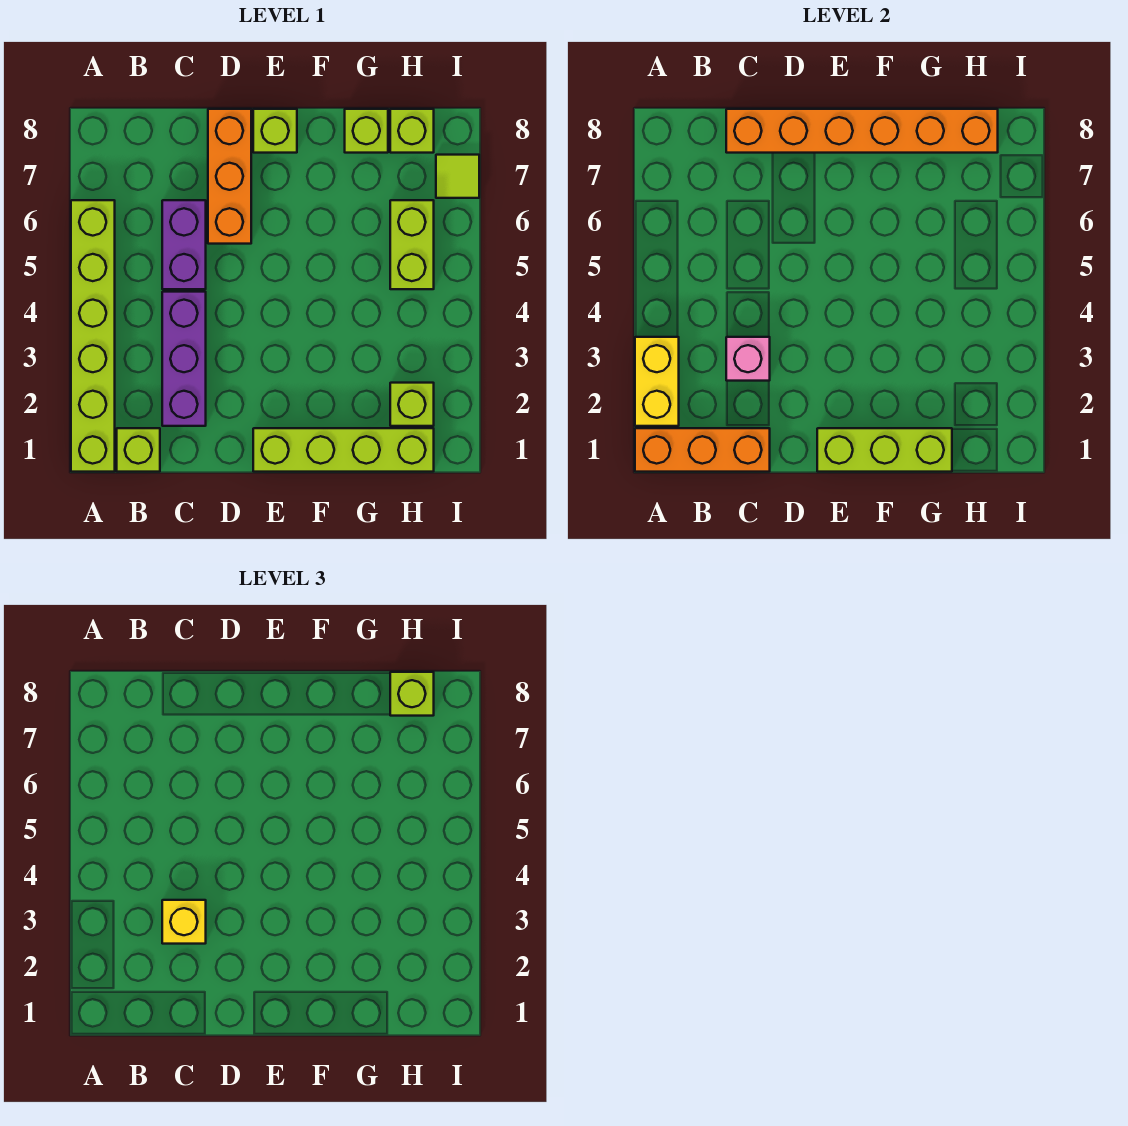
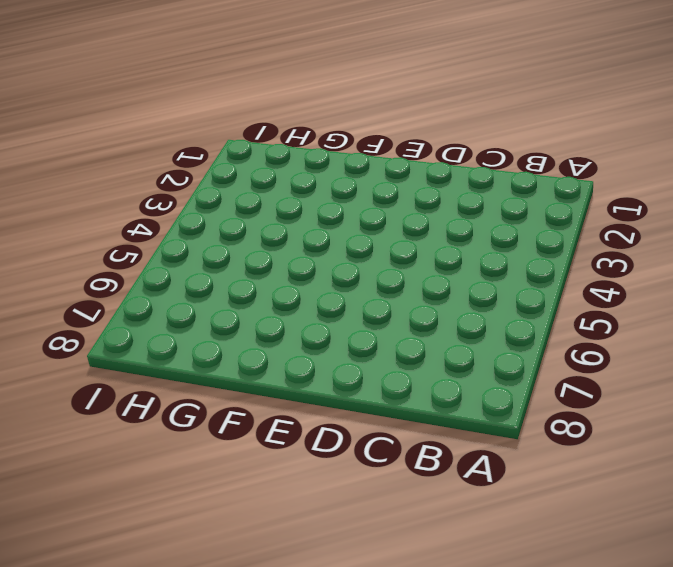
none -> lime 1x6 brick [71,200,115,472]
none -> lime 1x1 brick [117,428,160,472]
none -> purple 1x3 brick [162,292,206,426]

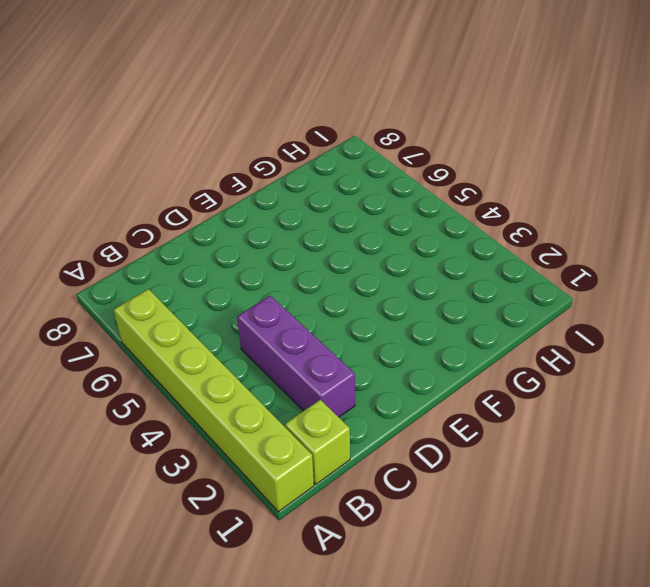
none -> purple 1x2 brick [162,200,206,289]
none -> orange 1x3 brick [208,109,251,244]
none -> lime 1x4 brick [253,428,434,472]

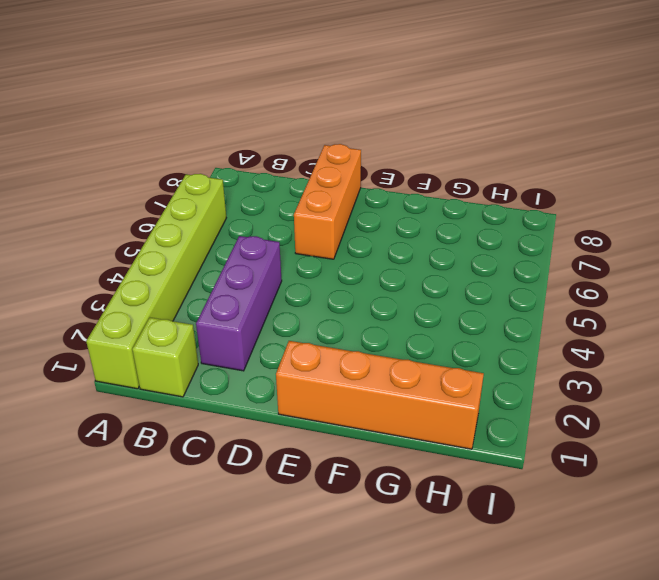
orange 1x4 brick [276,341,484,449] -> lime 1x4 brick [253,428,434,472]
none -> purple 1x2 brick [162,200,206,289]
none -> lime 1x1 brick [253,109,297,153]
none -> lime 1x1 brick [345,109,388,153]

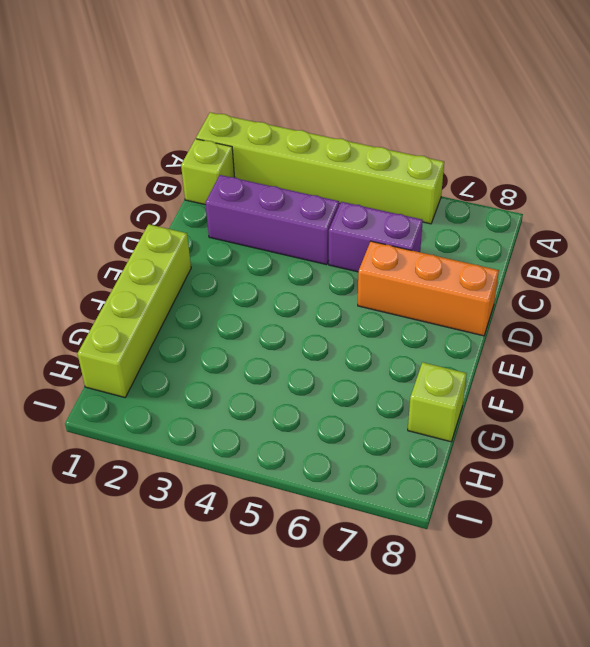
none -> lime 1x1 brick [253,109,297,153]
none -> lime 1x1 brick [390,383,434,426]
none -> lime 1x2 brick [390,200,434,289]

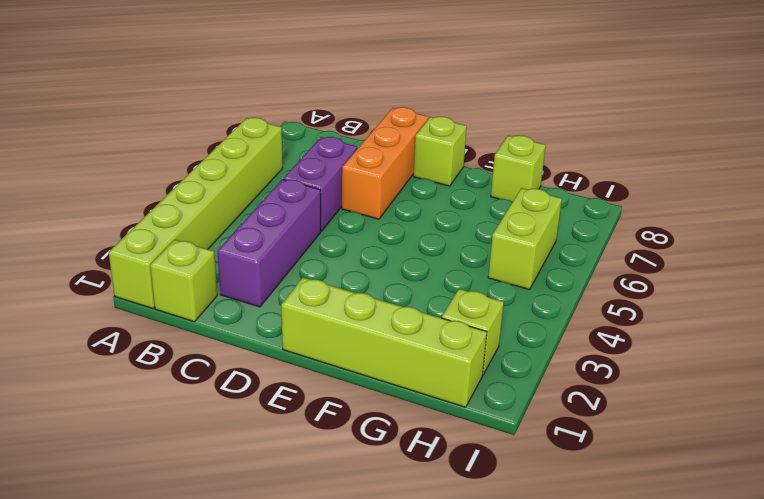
none -> lime 1x1 brick [390,109,434,153]
none -> lime 1x1 tile [436,155,479,198]
none -> orange 1x3 brick [635,428,770,472]

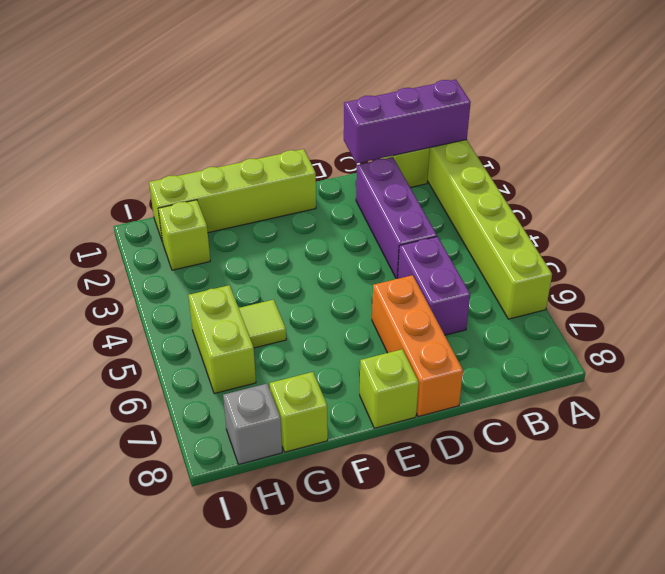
purple 1x3 brick [344,80,471,163] -> orange 1x3 brick [635,428,770,472]
lime 1x1 tile [239,300,286,348] -> lime 1x1 tile moved to [436,155,479,198]
grey 1x1 brick [223,384,282,464] -> lime 1x1 brick [390,109,434,153]
none -> yellow 1x2 brick [635,337,679,426]
none -> pink 1x1 brick [726,337,770,381]
none -> orange 1x6 brick [726,109,998,153]

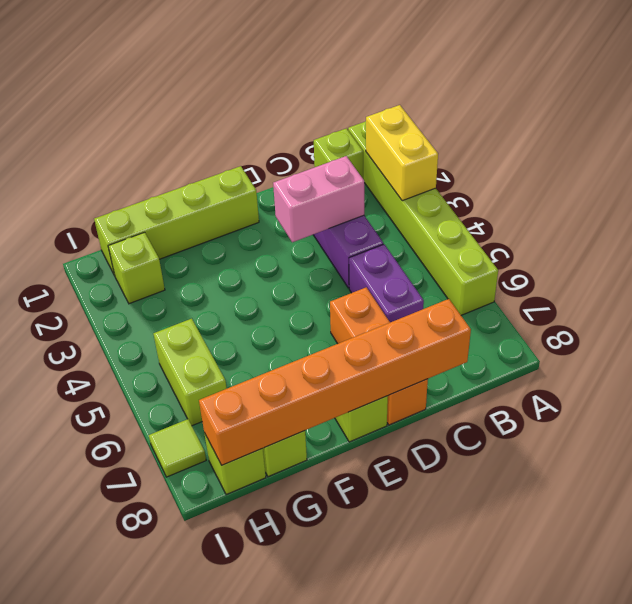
pink 1x2 brick [273,156,364,242] -> pink 1x1 brick [726,337,770,381]
none -> orange 1x3 brick [635,428,770,472]
none -> lime 1x3 brick [817,428,952,472]
none -> yellow 1x1 brick [162,900,206,944]

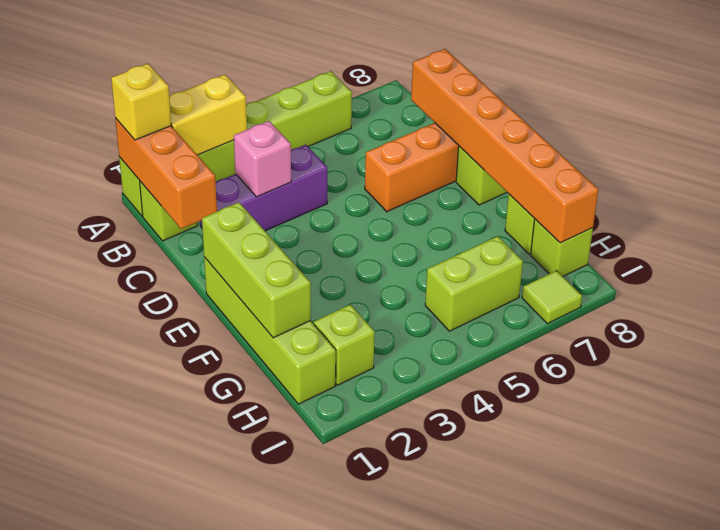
yellow 1x1 brick [111,64,171,140] -> yellow 1x1 brick moved to [162,900,206,944]
none -> purple 1x2 brick [162,200,206,289]
none -> lime 1x1 brick [390,672,434,716]

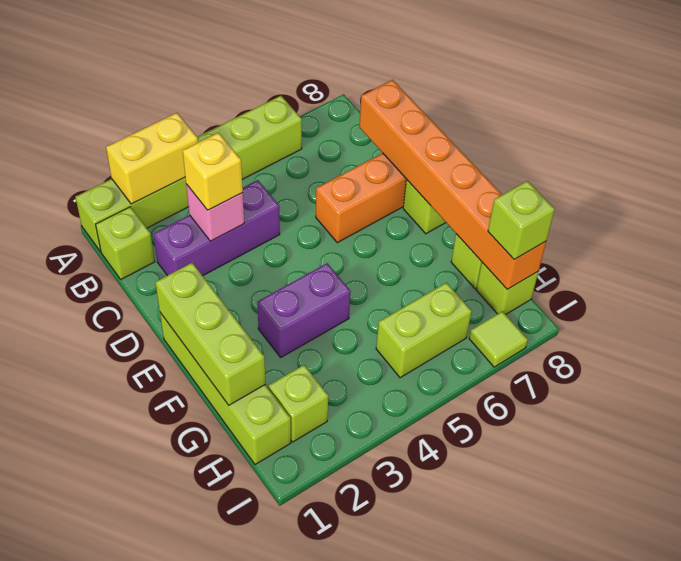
purple 1x2 brick [257,263,351,357] -> purple 1x2 brick moved to [162,200,206,289]
none -> orange 1x3 brick [635,428,770,472]

